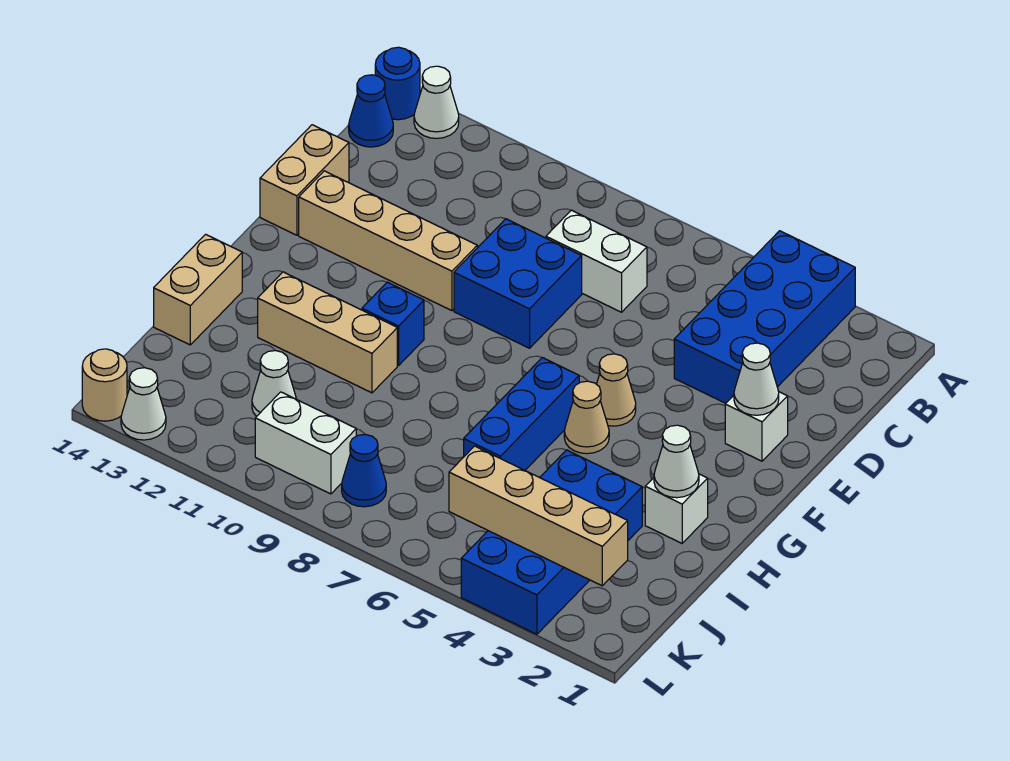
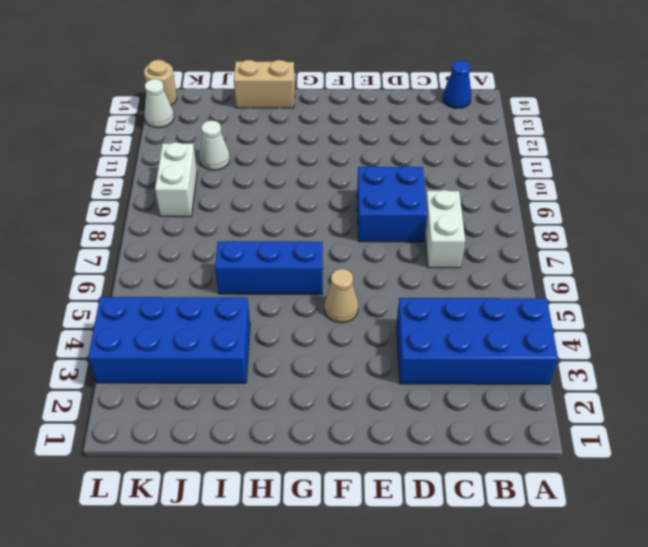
none -> white 1x1 cone [414,66,459,138]
none -> blue 1x1 round brick [375,47,420,120]
none -> tan 1x2 brick [260,125,349,235]

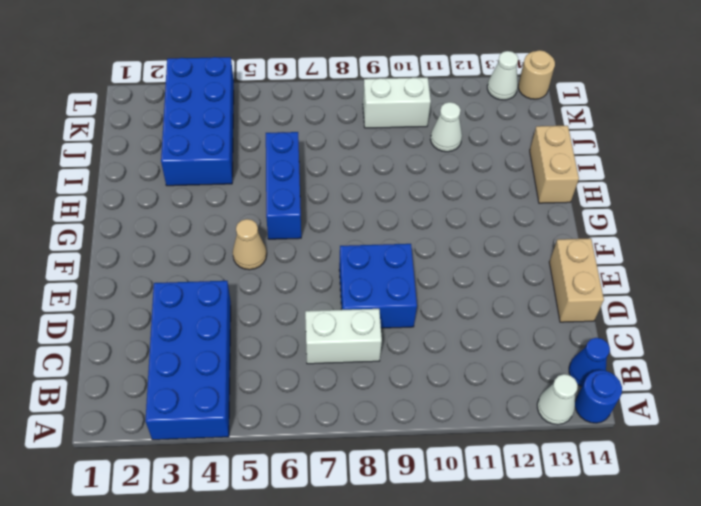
none -> white 1x1 brick [725,392,788,461]
none -> tan 1x4 brick [299,171,477,311]
none -> tan 1x1 cone [564,381,609,454]

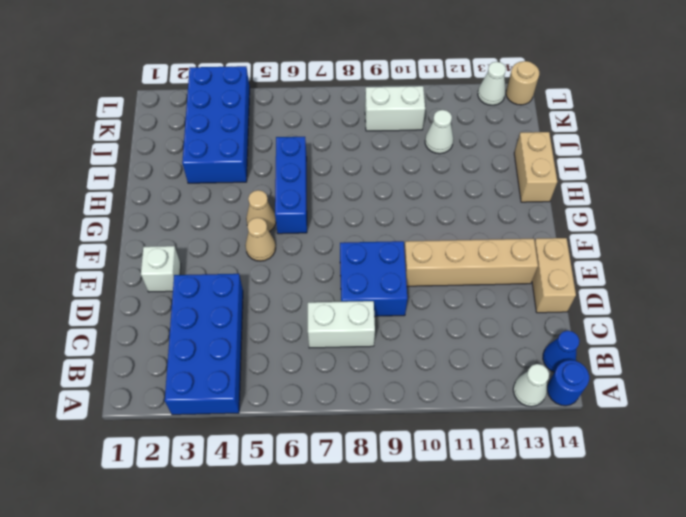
none -> blue 1x1 brick [362,282,424,365]
none -> white 1x1 brick [645,474,708,543]
none -> tan 1x3 brick [258,272,397,393]

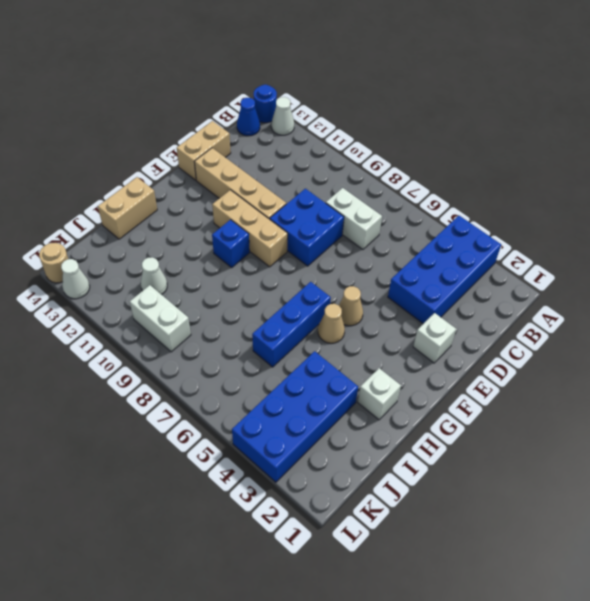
tan 1x3 brick [212,190,288,267] -> tan 1x3 brick moved to [258,272,397,393]
none -> blue 1x1 cone [342,435,386,507]
none -> white 1x1 cone [734,343,779,415]
none -> white 1x1 cone [654,425,699,498]

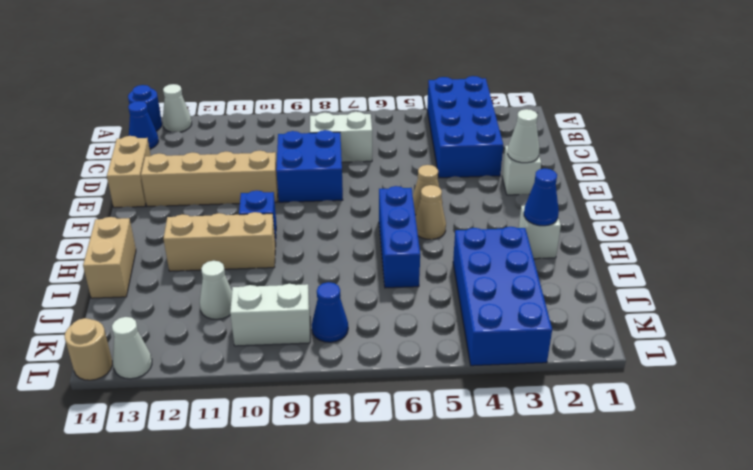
blue 1x1 cone [524,168,559,226] -> white 1x1 cone [654,425,699,498]
none -> tan 1x4 brick [449,446,628,586]

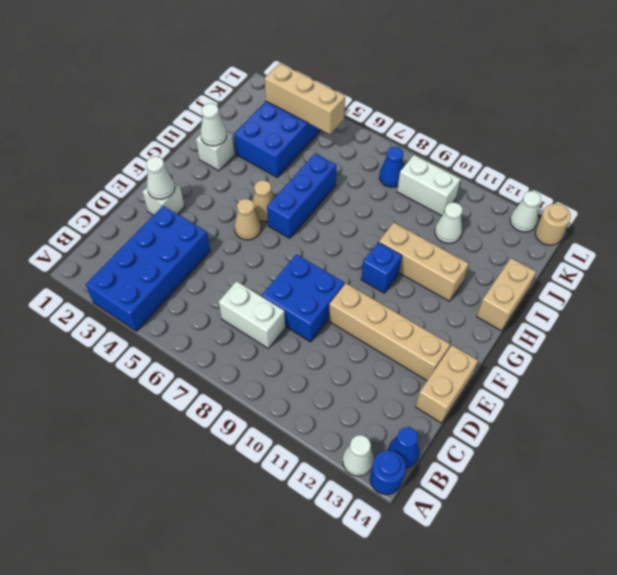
tan 1x3 brick [264,63,345,134] -> tan 1x4 brick [449,446,628,586]

